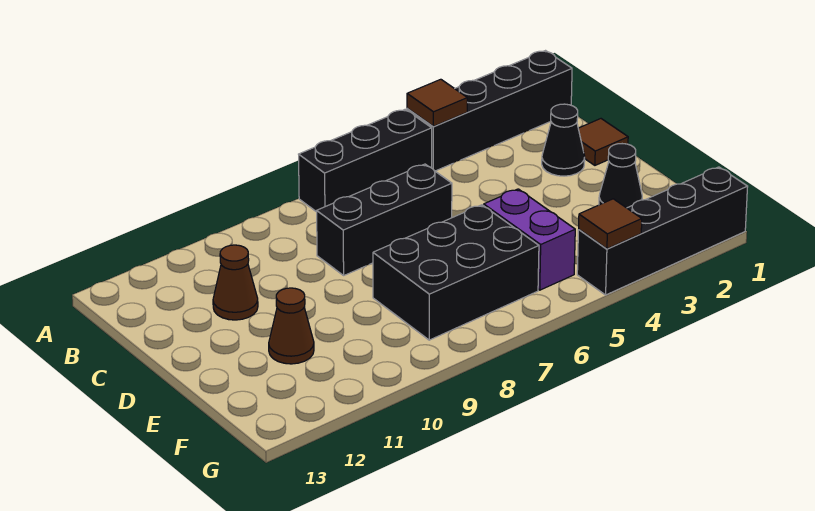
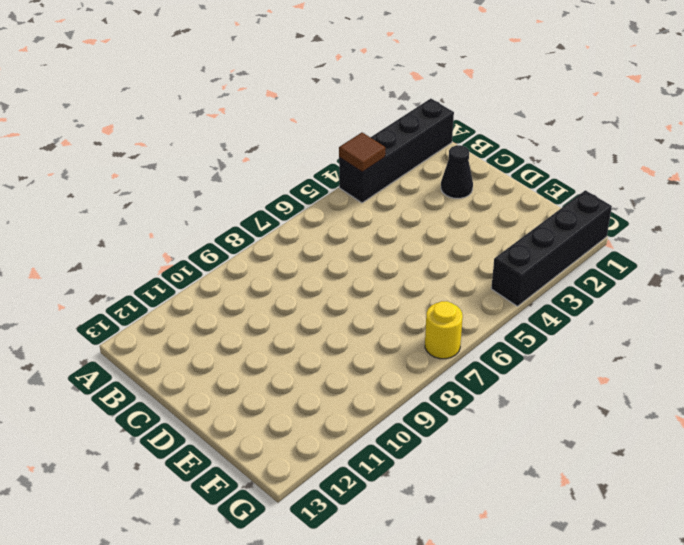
yellow 1x1 round brick [425,301,463,359] -> none
none -> black 1x3 brick [299,109,432,212]
none -> brown 1x1 tile [578,119,628,165]
none -> black 1x3 brick [317,164,452,275]

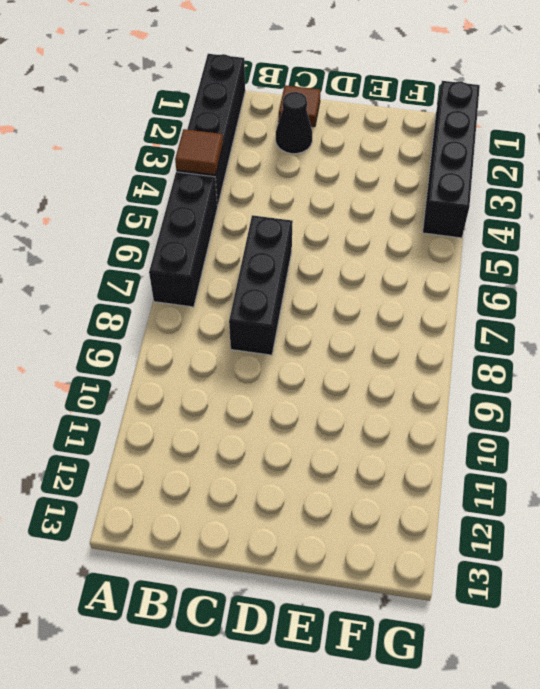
none -> brown 1x1 cone [213,245,258,320]
none -> black 1x1 cone [599,144,642,208]
none -> purple 1x2 brick [484,189,575,290]

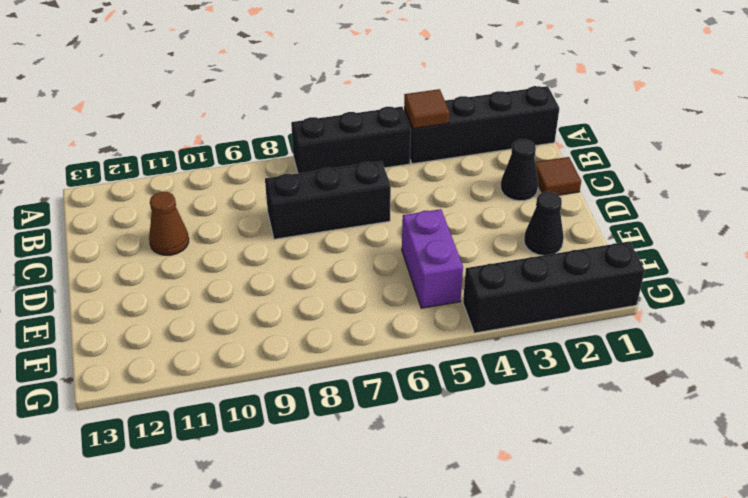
none -> black 2x3 brick [373,205,539,340]
none -> brown 1x1 cone [269,288,314,364]
none -> brown 1x1 tile [579,199,642,249]

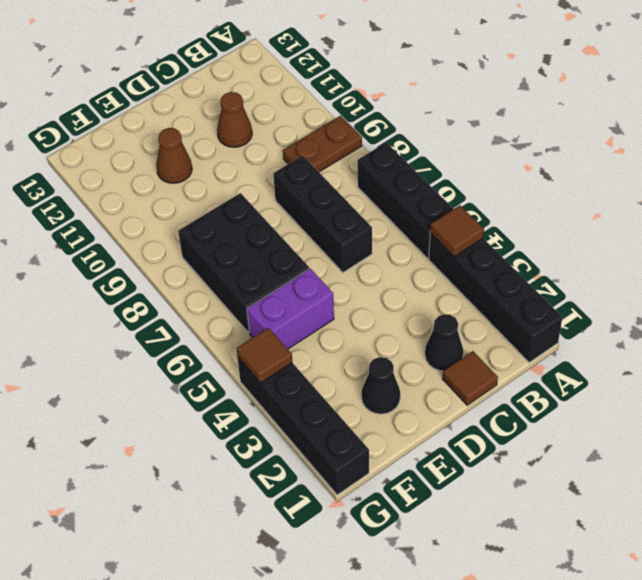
brown 1x2 plate [283,116,362,172] -> none

